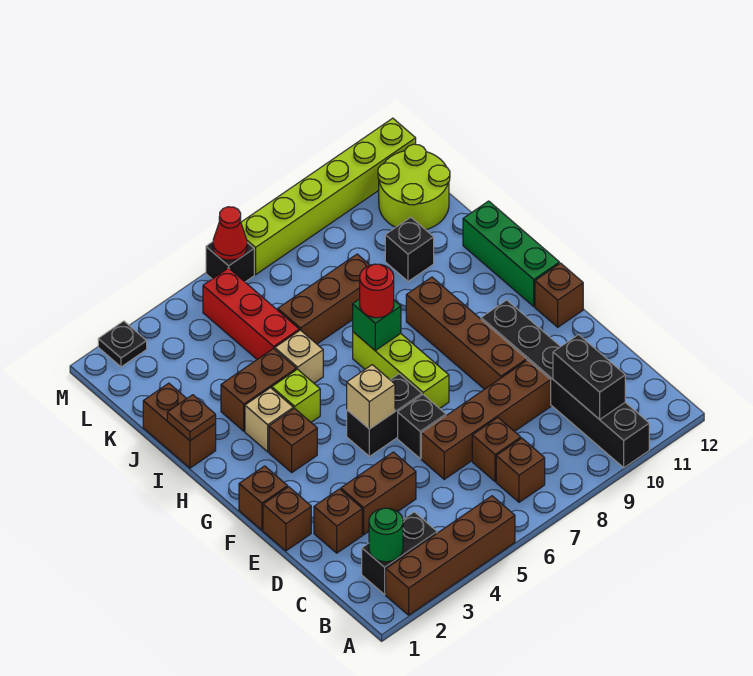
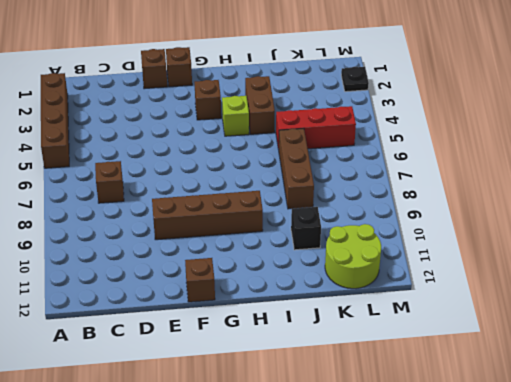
none -> black 1x6 brick [481,300,649,468]
none -> black 1x2 brick [362,512,437,594]
none -> brown 1x1 brick [496,438,545,502]
none -> brown 1x1 brick [314,489,362,553]

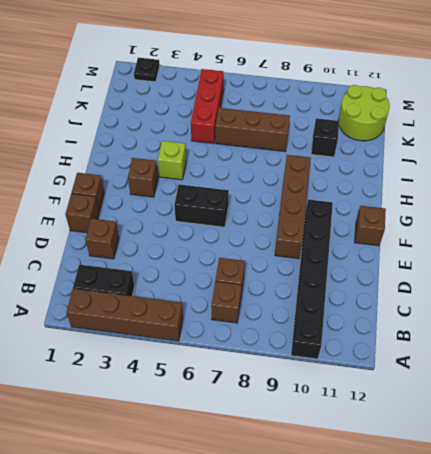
none -> brown 1x2 brick [341,452,416,535]
none -> brown 1x4 brick [421,360,551,479]
none -> black 1x1 brick [398,395,446,459]
none -> lime 1x3 brick [353,332,449,409]

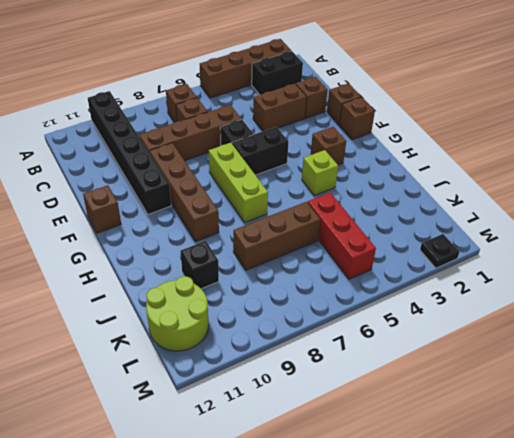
none -> green 1x3 brick [463,201,559,307]
none -> tan 1x1 brick [245,388,293,452]
none -> brown 1x2 brick [143,383,216,468]
none -> brown 1x2 brick [221,348,296,431]

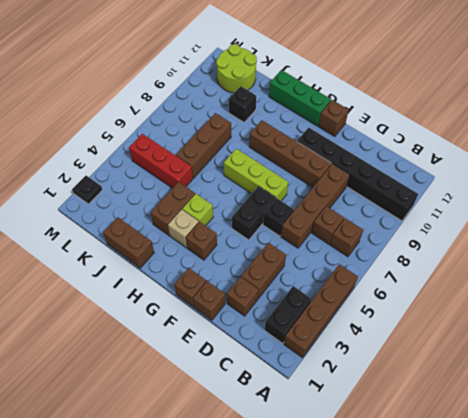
none -> tan 1x1 brick [275,330,323,383]
none -> black 1x1 brick [206,242,254,282]
none -> lime 1x6 brick [241,118,416,275]
none -> green 1x1 round brick [369,508,403,562]

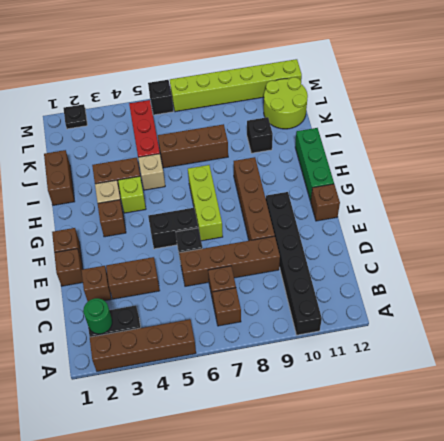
none -> black 1x2 brick [553,335,625,419]
none -> tan 1x1 brick [347,365,395,429]
none -> green 1x1 brick [353,299,401,350]
none -> brown 1x1 plate [167,395,216,441]

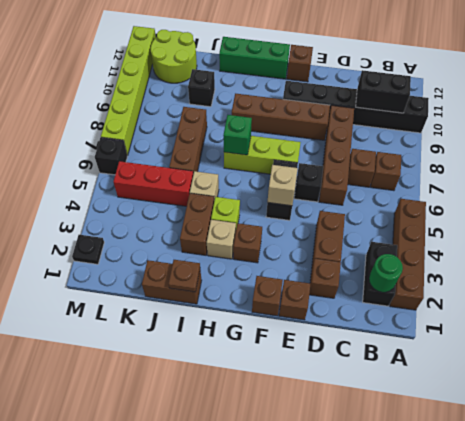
none -> red 1x1 cone [213,207,247,260]
none -> red 1x1 round brick [360,264,394,318]

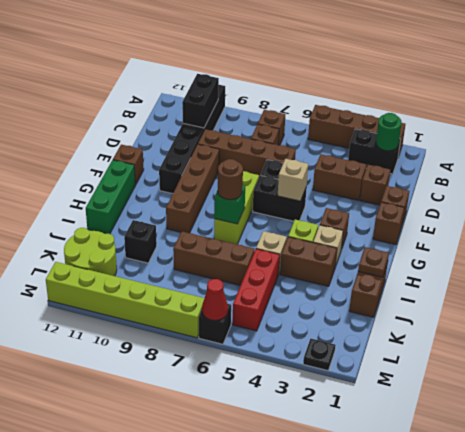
brown 1x1 round brick [218,159,243,200] -> red 1x1 round brick [360,264,394,318]

